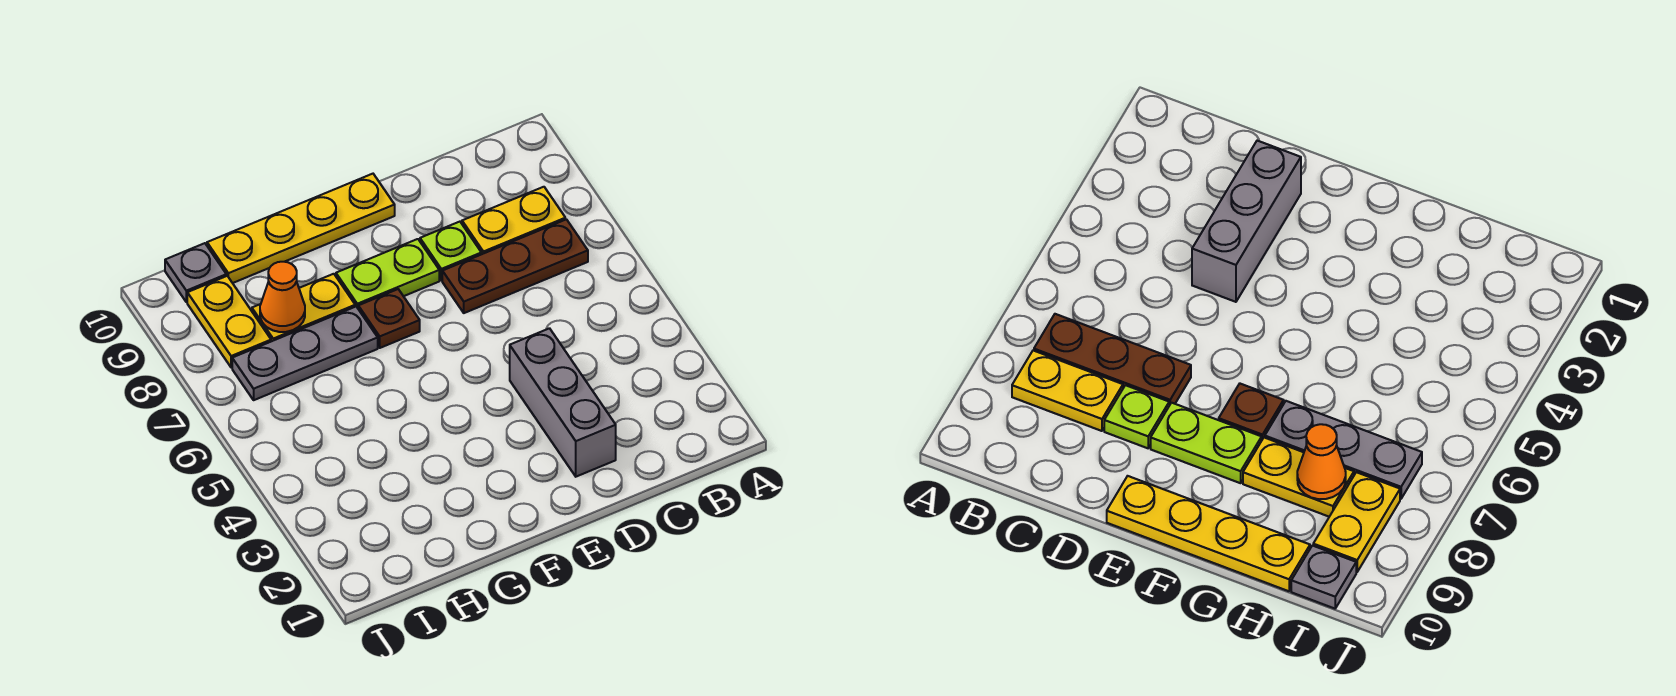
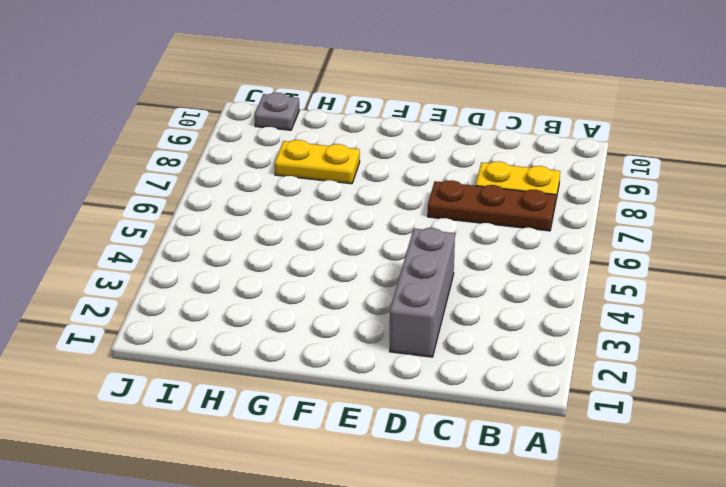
none -> lime 1x1 plate [420,222,481,280]
none -> lime 1x2 plate [336,239,439,308]
none -> yellow 1x4 plate [207,174,395,283]

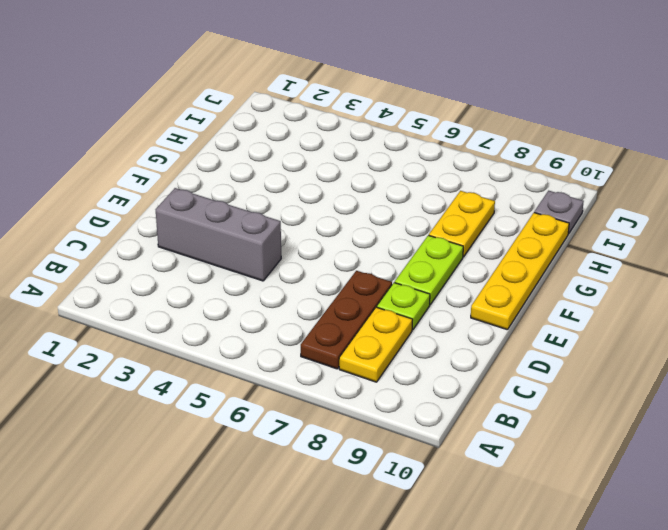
none -> brown 1x1 plate [358,289,420,348]
none -> grey 1x3 plate [232,307,378,400]
none -> yellow 1x2 plate [187,276,271,368]

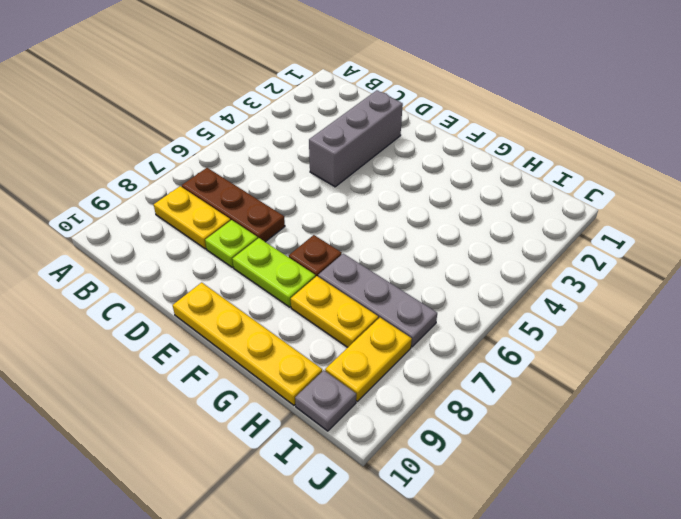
none -> orange 1x1 cone [260,262,305,332]

